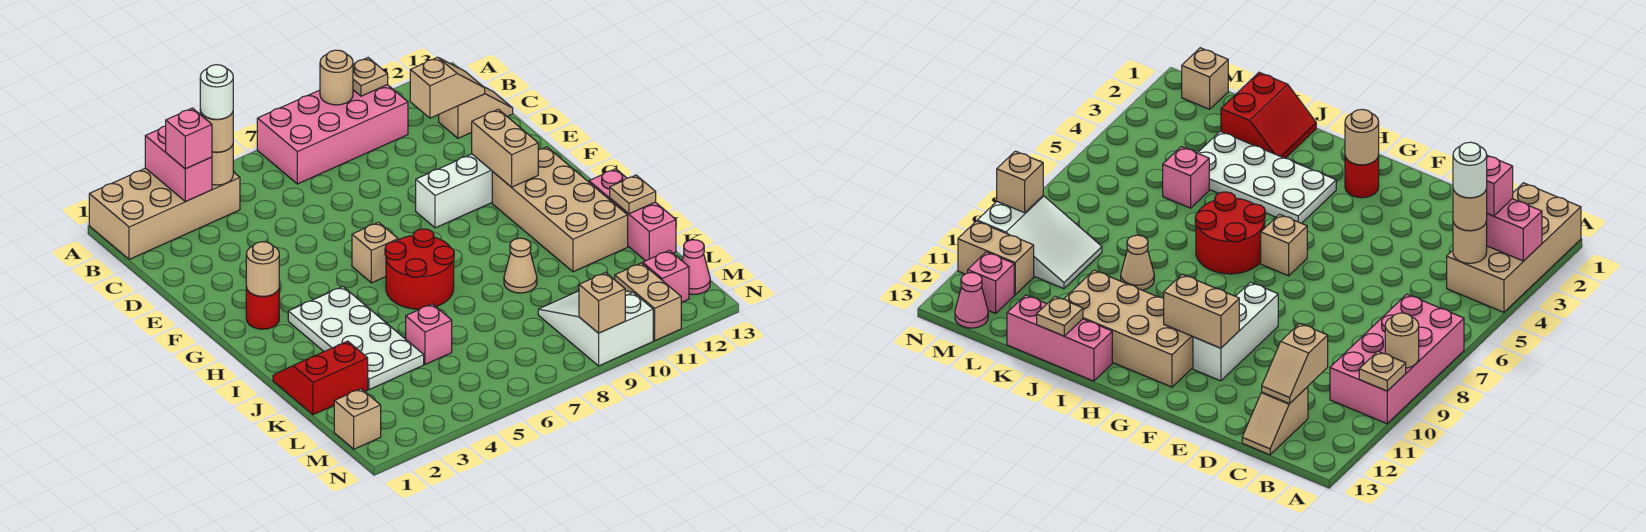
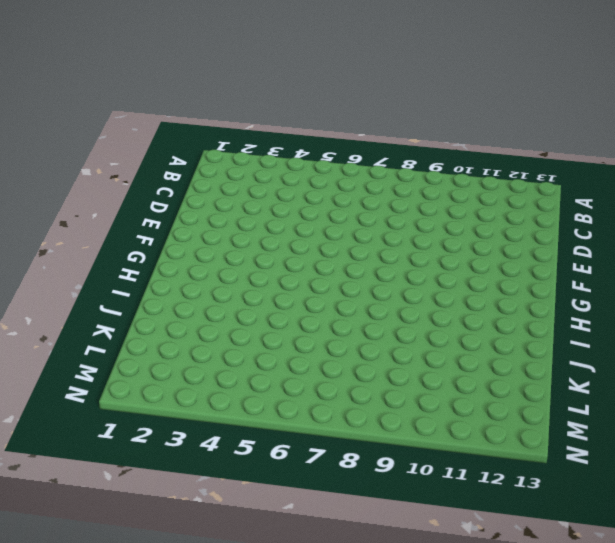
none -> tan 2x4 brick [89,168,240,259]
none -> pink 2x4 brick [257,85,408,184]
none -> tan 1x2 slope [439,87,513,138]
none -> white 1x3 brick [416,154,492,228]

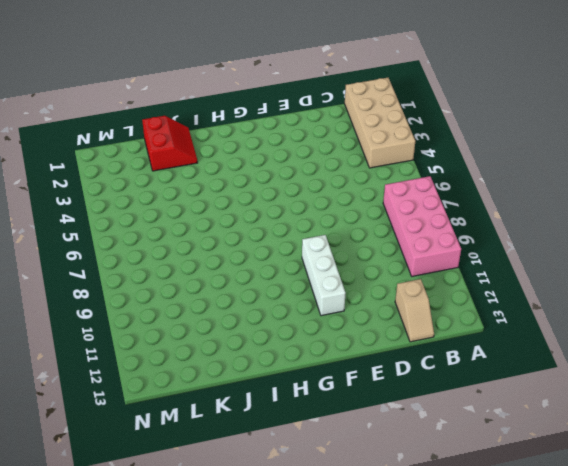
none -> red 1x1 round brick [246,287,279,329]
none -> tan 1x1 brick [352,222,398,283]
none -> tan 2x4 brick [492,147,628,272]
none -> white 2x4 plate [288,287,424,390]

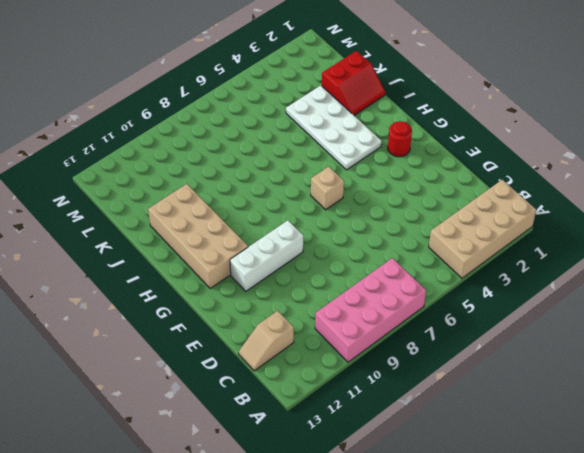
none -> red 2x2 round brick [385,229,454,309]
none -> pink 1x3 brick [589,169,676,261]
none -> tan 1x1 cone [504,238,537,293]
none -> pink 1x1 brick [406,304,452,364]

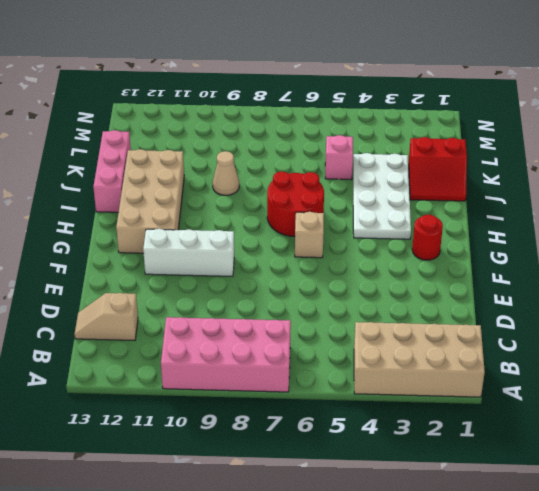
none -> white 2x3 slope [538,291,653,366]
none -> tan 1x1 brick [334,389,381,449]
none -> tan 1x2 brick [615,263,681,341]
none -> pink 1x1 brick [643,250,689,302]

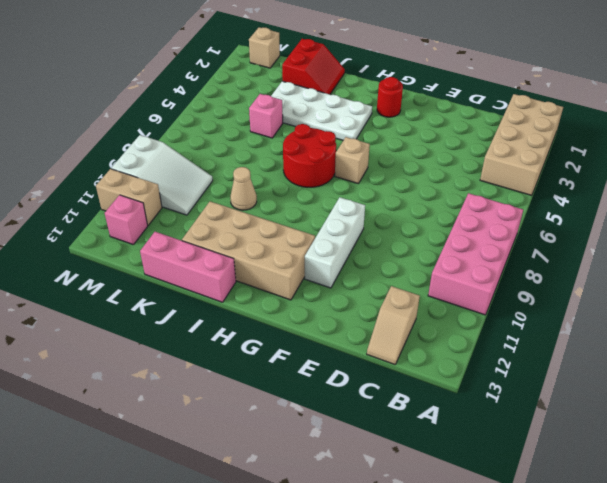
none -> pink 1x1 cone [682,240,710,294]
none -> pink 1x2 brick [145,126,212,202]
none -> tan 1x1 round brick [320,50,353,105]
none -> tan 1x1 plate [353,58,388,96]

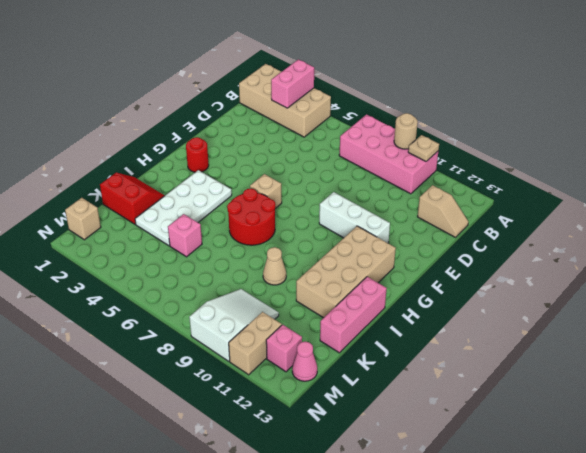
none -> tan 1x1 round brick [212,145,233,185]
none -> tan 1x2 slope [410,57,485,118]
none -> tan 1x2 brick [472,109,538,187]
none -> tan 1x1 round brick [246,242,279,296]

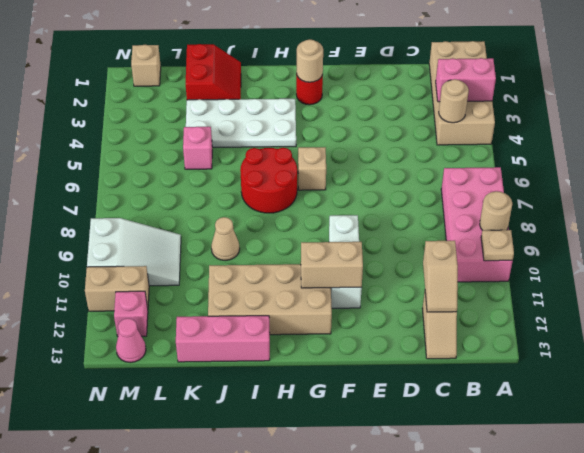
none -> tan 1x1 plate [610,175,656,214]
none -> tan 1x1 brick [579,273,625,333]
none -> pink 1x1 brick [166,108,212,169]
none -> tan 1x1 round brick [200,110,233,152]

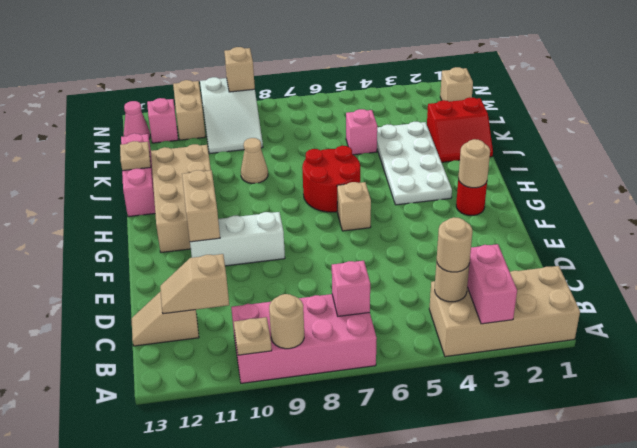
pink 1x1 brick [332,261,370,316] -> pink 1x1 brick moved to [166,108,212,169]
none -> white 1x1 round brick [200,65,233,119]

